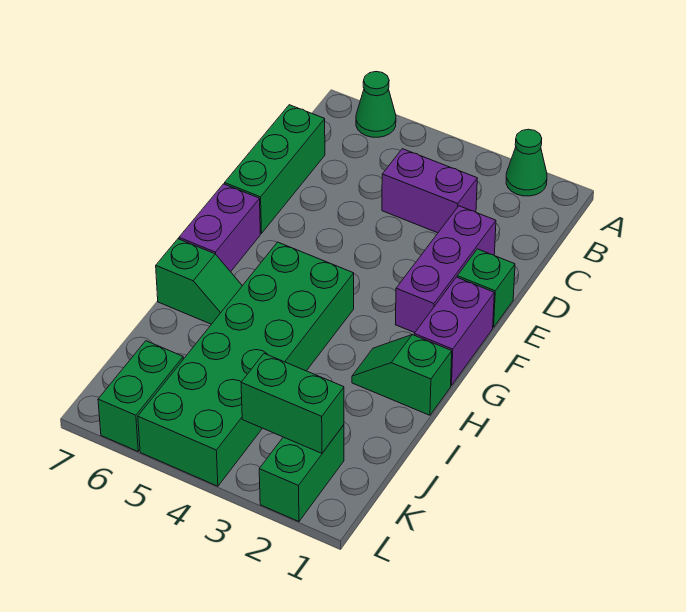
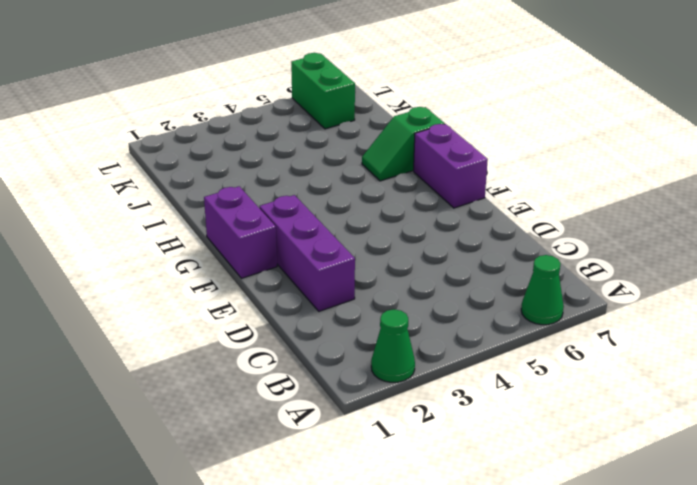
none -> purple 1x2 brick [382,149,477,233]
none -> green 1x3 brick [225,105,325,234]
none -> green 1x1 brick [457,249,515,327]

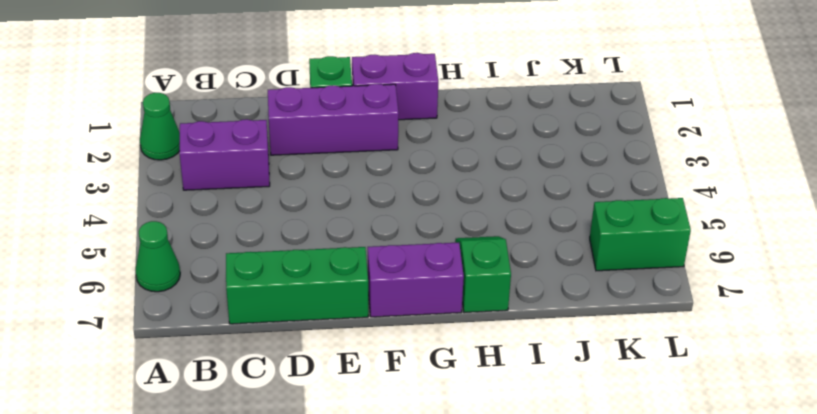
purple 1x2 brick [179,119,270,190] -> purple 1x2 brick turned to [382,149,477,233]
none -> green 2x6 brick [138,242,354,486]
none -> green 1x2 slope [352,335,452,415]
none -> green 1x2 brick [259,425,344,522]

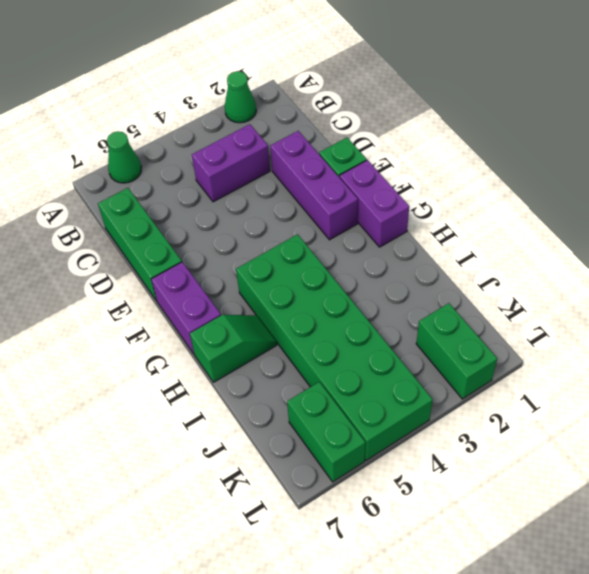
none -> green 1x2 slope [352,335,452,415]
none -> green 1x2 brick [241,354,344,453]

